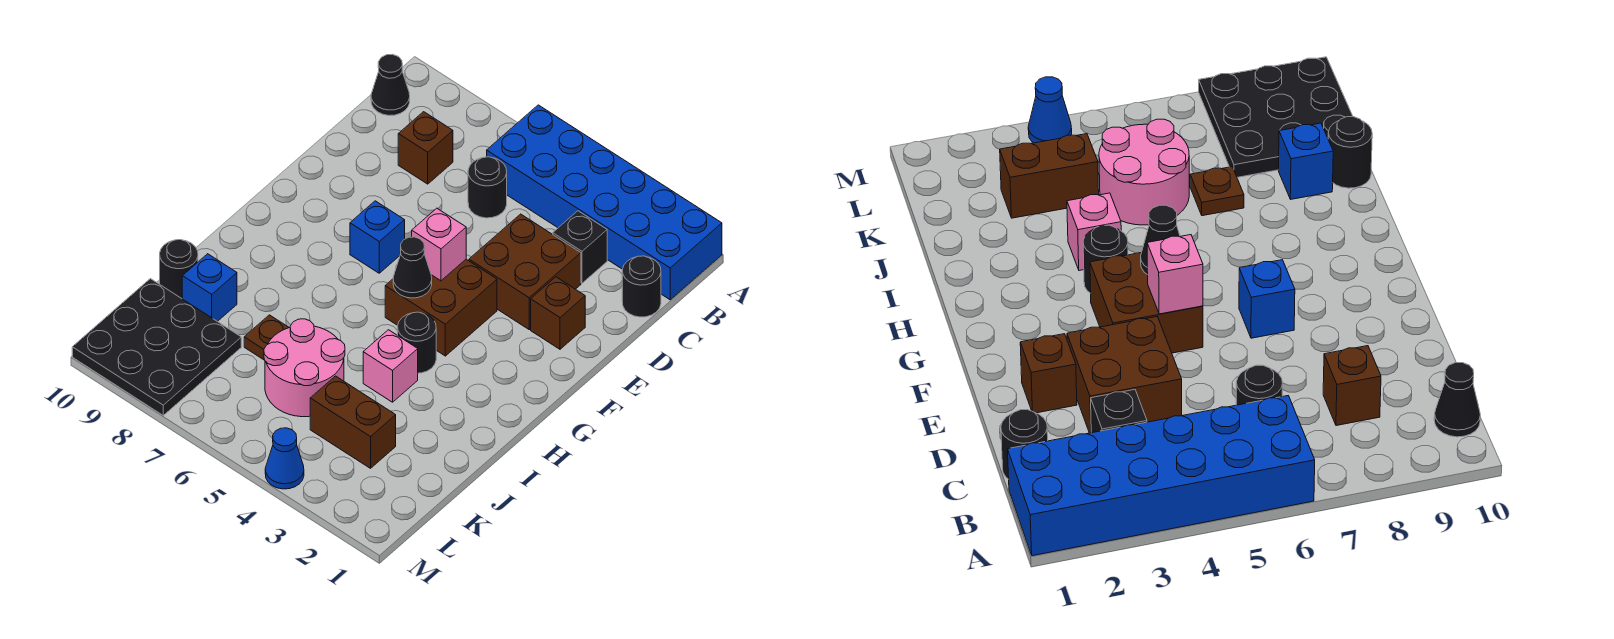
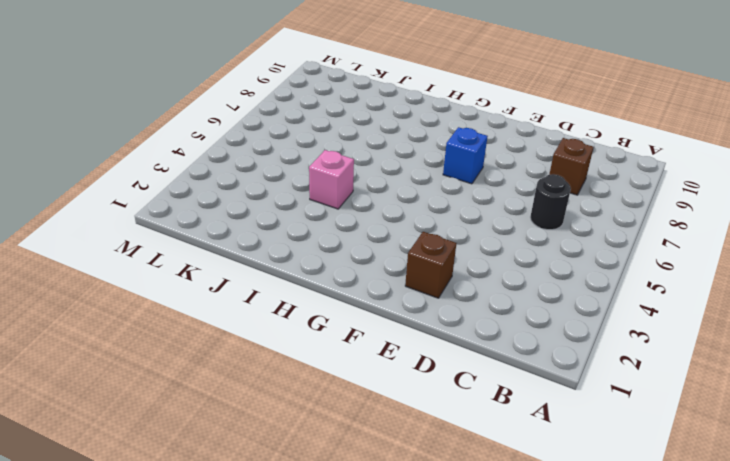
none -> blue 2x6 brick [487,105,722,300]
none -> black 1x1 cone [371,54,410,116]
none -> black 1x1 round brick [622,256,661,317]

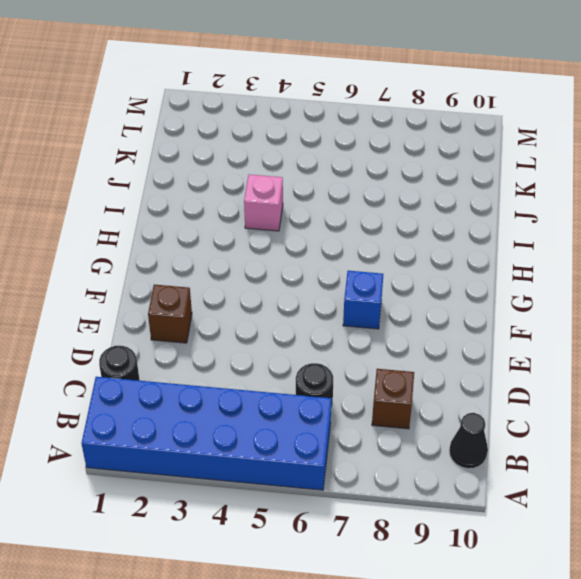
none -> black 1x1 brick [553,211,607,283]
none -> brown 2x2 brick [469,214,581,329]
none -> brown 2x2 brick [385,259,497,356]

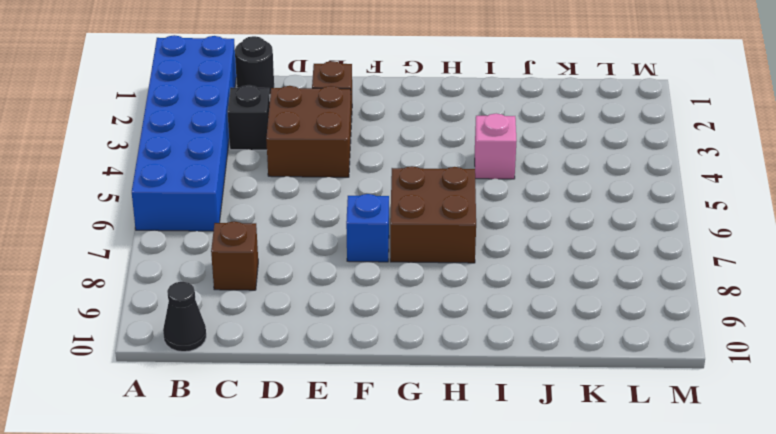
brown 2x2 brick [390,166,476,263] -> brown 2x2 brick moved to [385,259,497,356]
none -> black 1x1 round brick [468,157,507,218]
none -> black 1x1 round brick [398,312,436,373]
none -> pink 2x2 round brick [264,319,345,417]

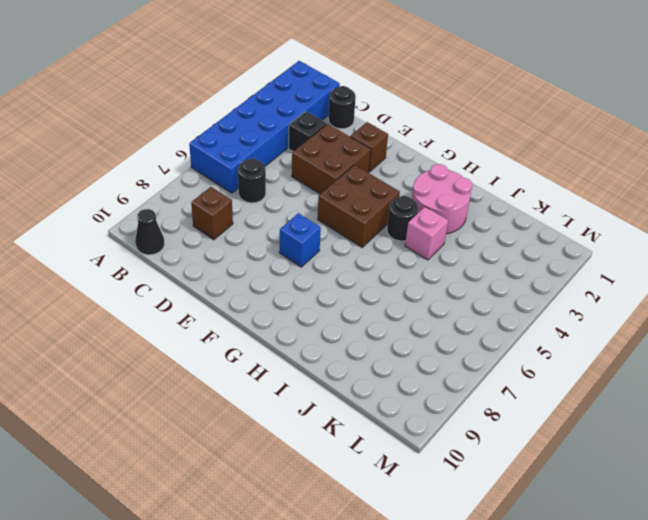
pink 2x2 round brick [412,164,472,234] -> pink 2x2 round brick moved to [264,319,345,417]
none -> brown 1x1 plate [244,315,289,360]
none -> blue 1x1 brick [182,254,237,322]
none -> black 1x1 round brick [160,240,198,298]

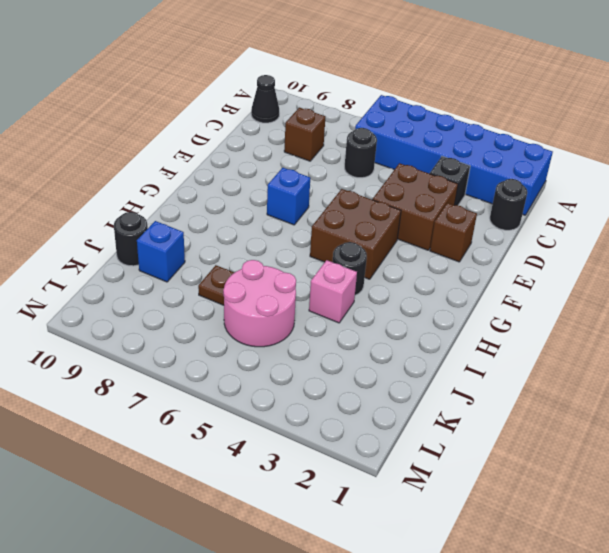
none -> brown 1x2 brick [310,376,396,468]
none -> black 3x3 plate [72,279,241,415]
none -> blue 1x1 cone [265,428,304,489]

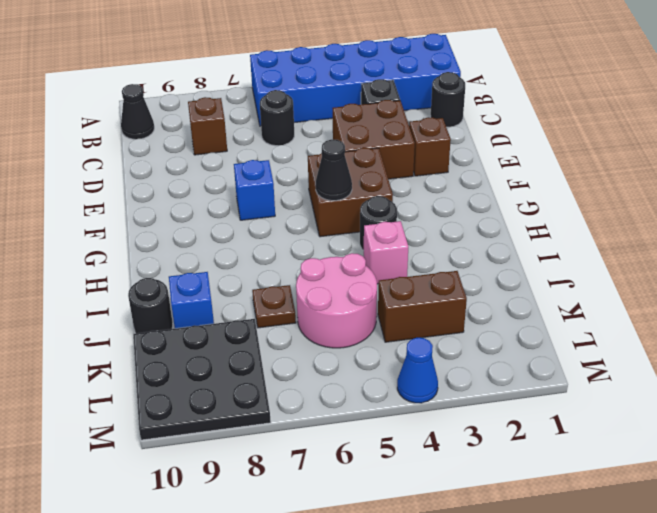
none -> pink 1x1 brick [412,208,466,281]

